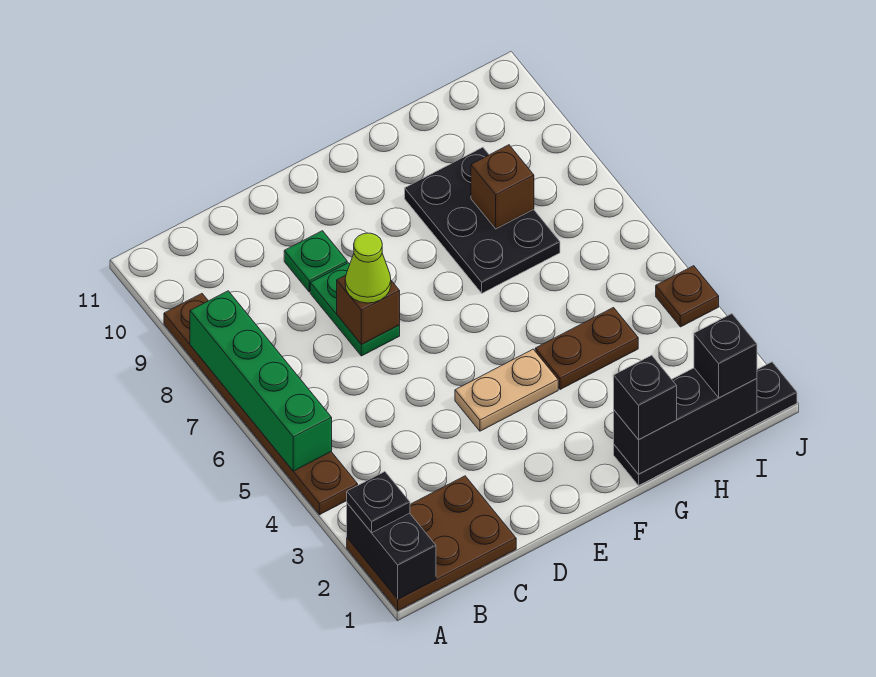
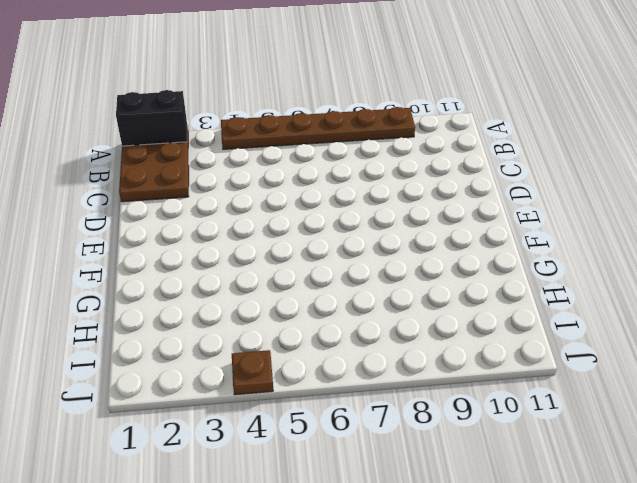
none -> green 1x2 plate [310,263,400,356]
none -> green 1x1 plate [284,231,347,292]
none -> tan 1x2 plate [455,349,558,431]

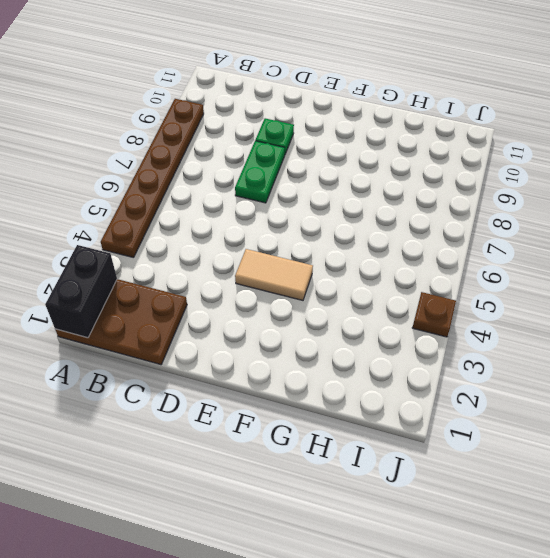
tan 1x2 tile [235,249,313,300] -> tan 1x2 plate [455,349,558,431]
none -> black 1x4 plate [614,362,797,485]
none -> brown 1x2 plate [535,308,638,390]
none -> black 2x3 plate [405,147,560,293]

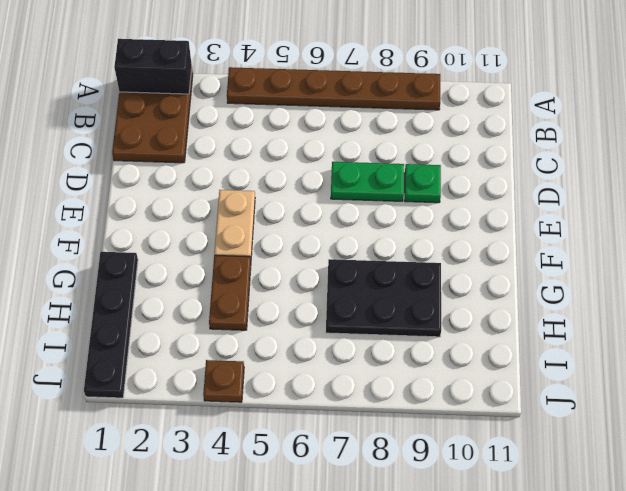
none -> green 1x4 brick [190,291,332,471]
none -> brown 1x1 brick [337,275,400,345]
none -> black 1x3 brick [614,368,757,474]

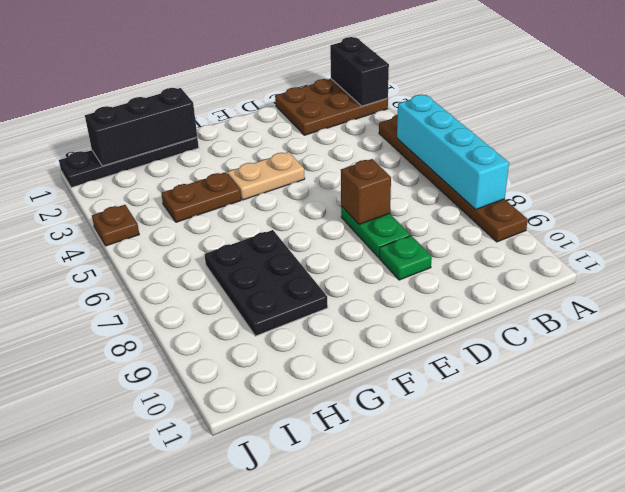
cyan 1x4 brick [397,95,509,210] -> green 1x4 brick [190,291,332,471]
none -> brown 1x1 brick [471,145,534,229]
none -> black 1x1 plate [347,472,410,533]
none -> lime 1x1 cone [345,233,391,303]

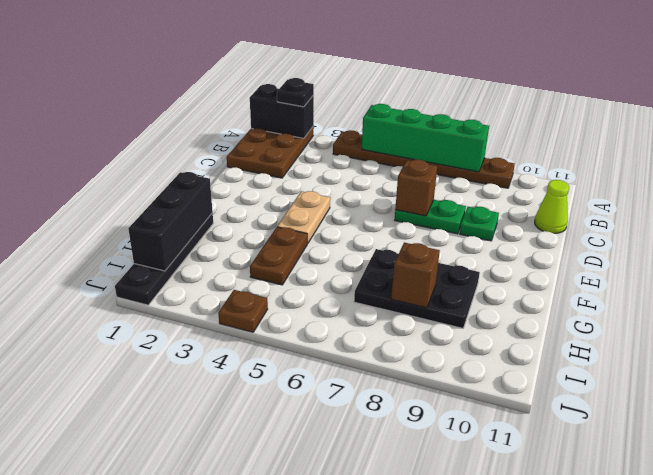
lime 1x1 cone [535,180,569,233] -> lime 1x1 cone moved to [345,233,391,303]
none -> black 1x1 brick [614,355,677,440]
none -> black 1x1 brick [694,314,757,398]

